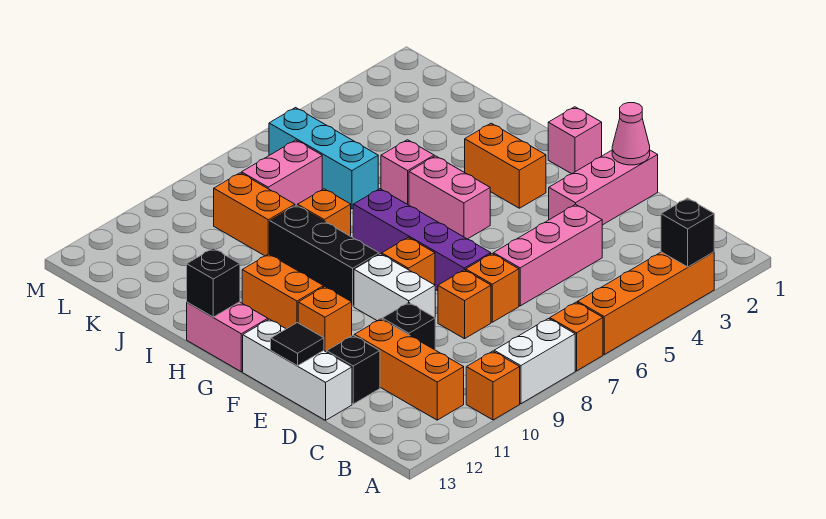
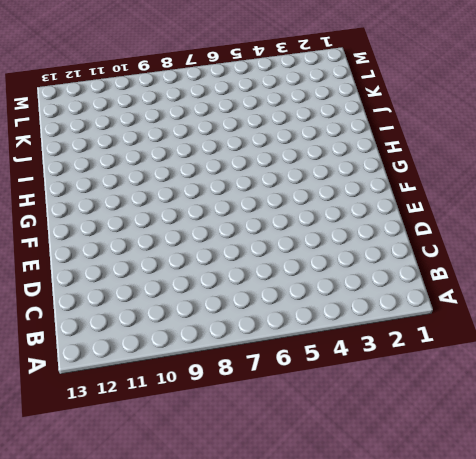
none -> orange 1x4 brick [578,252,714,354]
none -> orange 1x1 brick [550,302,603,371]
none -> white 1x2 brick [494,319,575,404]
none -> orange 1x1 brick [466,351,520,420]

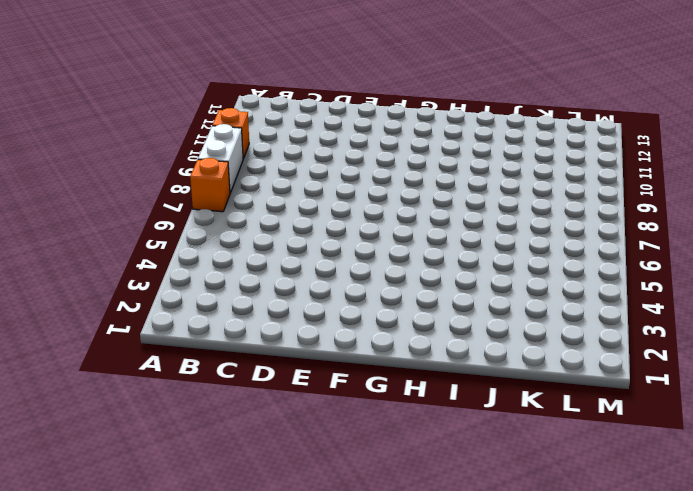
none -> orange 1x4 brick [578,252,714,354]
none -> orange 1x3 brick [354,319,464,420]
none -> pink 1x3 brick [493,204,602,306]
none -> orange 1x1 brick [466,254,519,322]

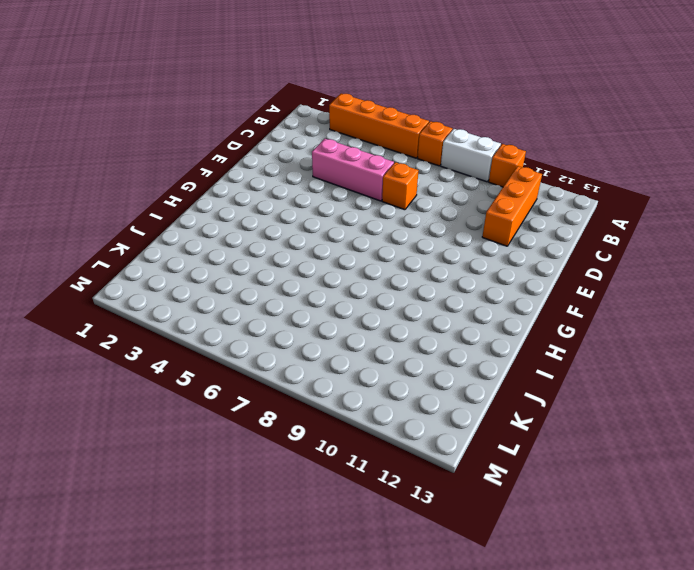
none -> orange 1x1 brick [438,270,491,339]
none -> black 1x1 brick [382,303,435,350]
none -> black 1x1 brick [327,335,380,404]
none -> white 1x3 brick [243,319,352,420]

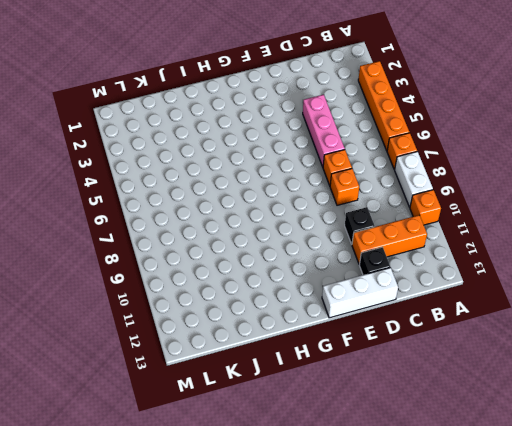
none -> pink 1x3 brick [549,150,658,225]
none -> purple 1x4 brick [353,189,491,291]
none -> white 1x2 brick [354,254,435,321]
none -> orange 1x1 brick [382,237,435,285]

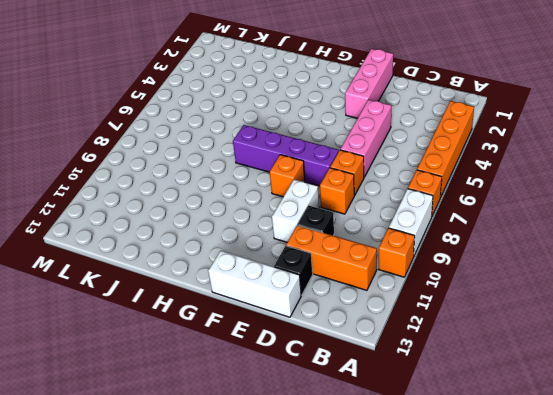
white 1x2 brick [272,179,319,242] -> white 1x2 brick turned to [354,254,435,321]
none -> orange 1x1 brick [298,287,352,352]
none -> pink 1x1 brick [548,107,602,174]
none -> orange 1x2 brick [465,123,546,208]
none -> pink 1x2 brick [409,156,490,239]

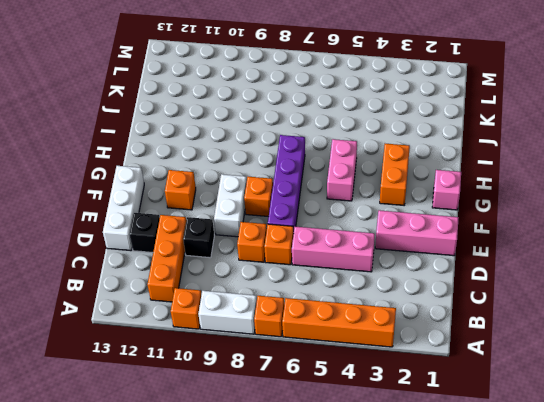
none -> black 1x3 brick [270,205,379,306]
none -> orange 1x2 brick [242,254,323,329]
none -> pink 1x2 brick [187,302,268,372]
none -> pink 1x1 brick [381,140,434,205]

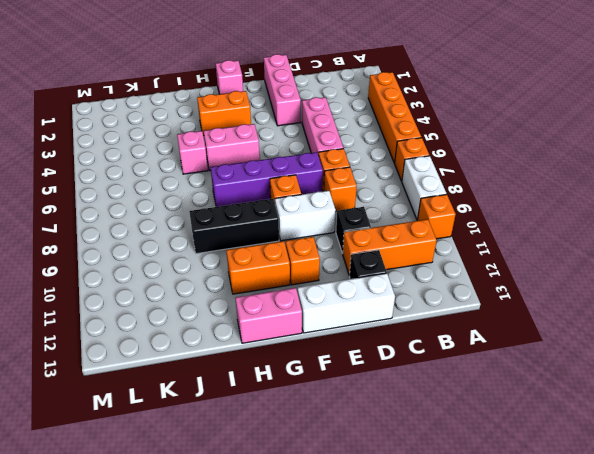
none -> orange 1x1 brick [298,189,351,236]
none -> cyan 1x3 brick [269,108,378,209]
none -> orange 1x2 brick [214,173,295,256]
none -> pink 1x2 brick [242,140,322,206]

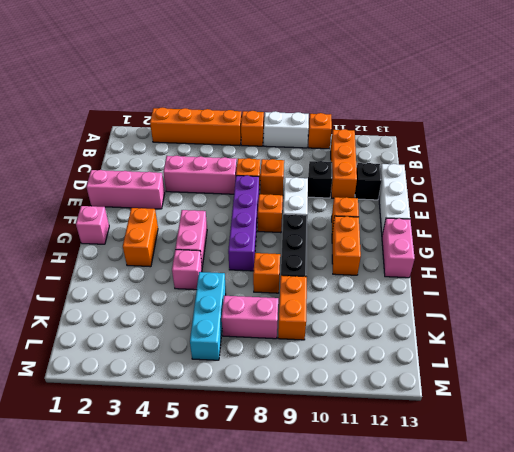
none -> black 1x1 brick [661,198,714,267]
none -> pink 1x1 cone [612,103,650,165]
none -> black 1x1 tile [271,323,324,366]
none -> black 1x1 brick [187,248,240,317]

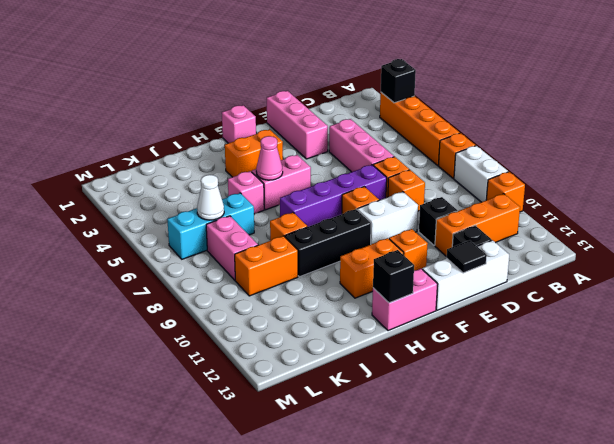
pink 1x1 cone [256,136,283,180] -> pink 1x1 cone moved to [612,103,650,165]
white 1x1 cone [197,175,224,220] -> none

